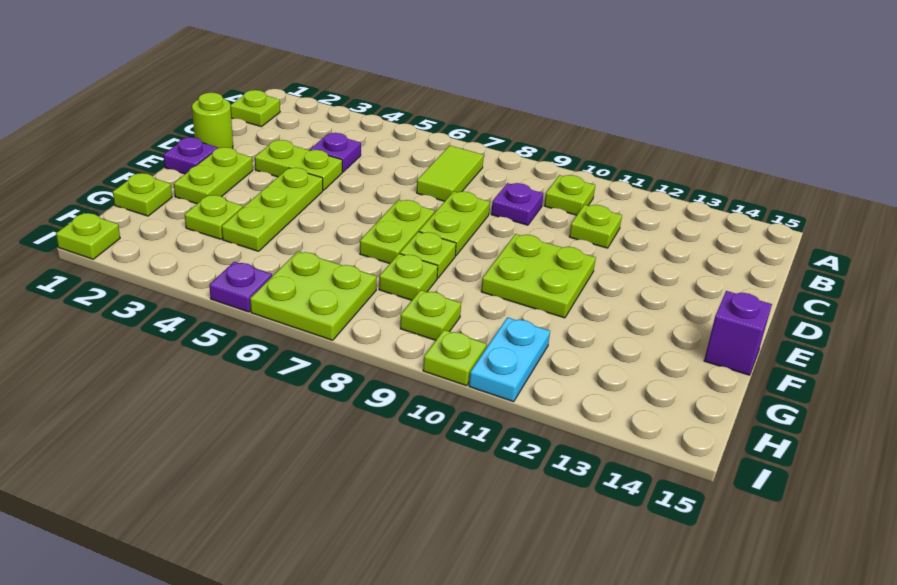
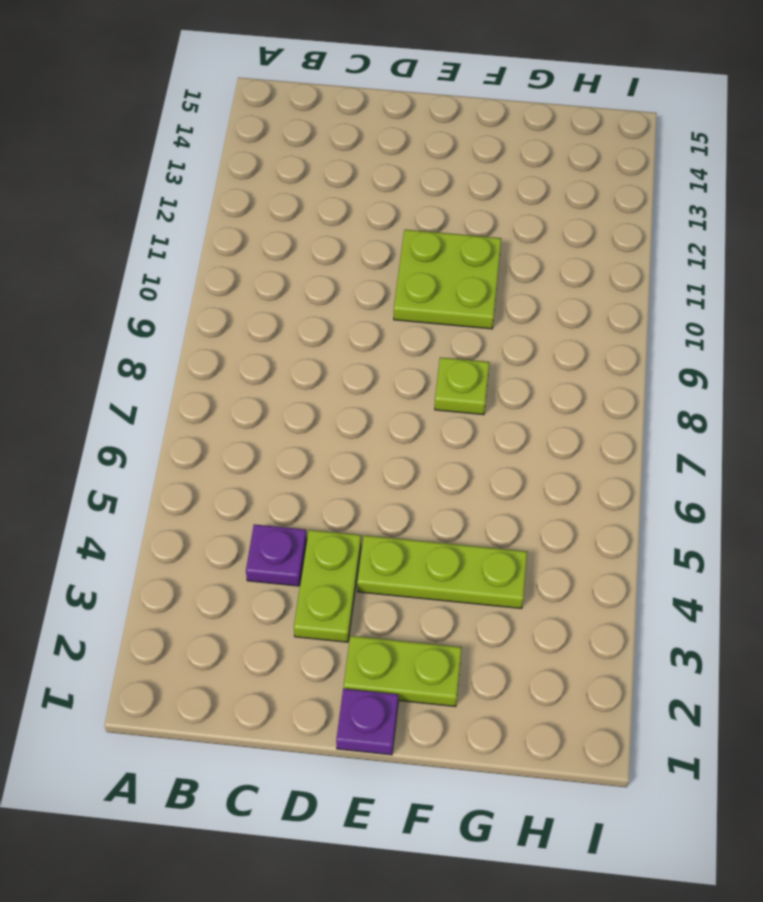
none -> lime 1x1 plate [230,90,280,127]
none -> lime 1x2 tile [417,146,484,201]
none -> lime 1x1 plate [544,175,595,215]

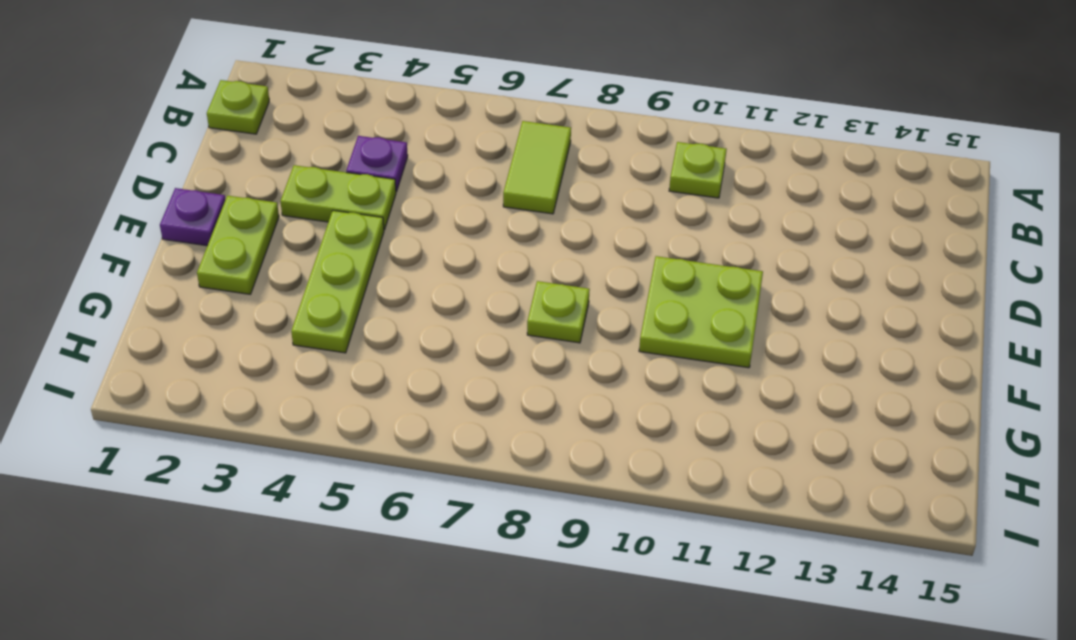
none -> purple 1x1 plate [491,183,543,225]
none -> lime 1x1 plate [569,205,622,248]
none -> lime 1x1 round brick [192,93,233,148]

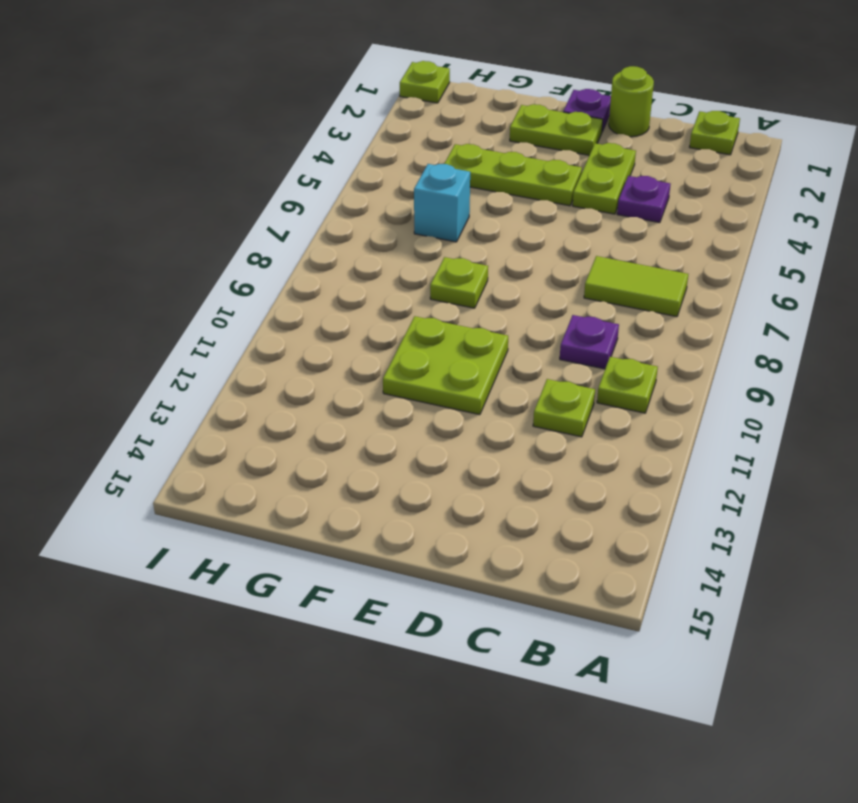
cyan 1x1 brick [414,164,470,242] -> none
none -> lime 1x2 plate [419,191,490,256]
none -> lime 1x2 plate [360,200,435,264]
none -> purple 1x1 brick [704,291,772,375]

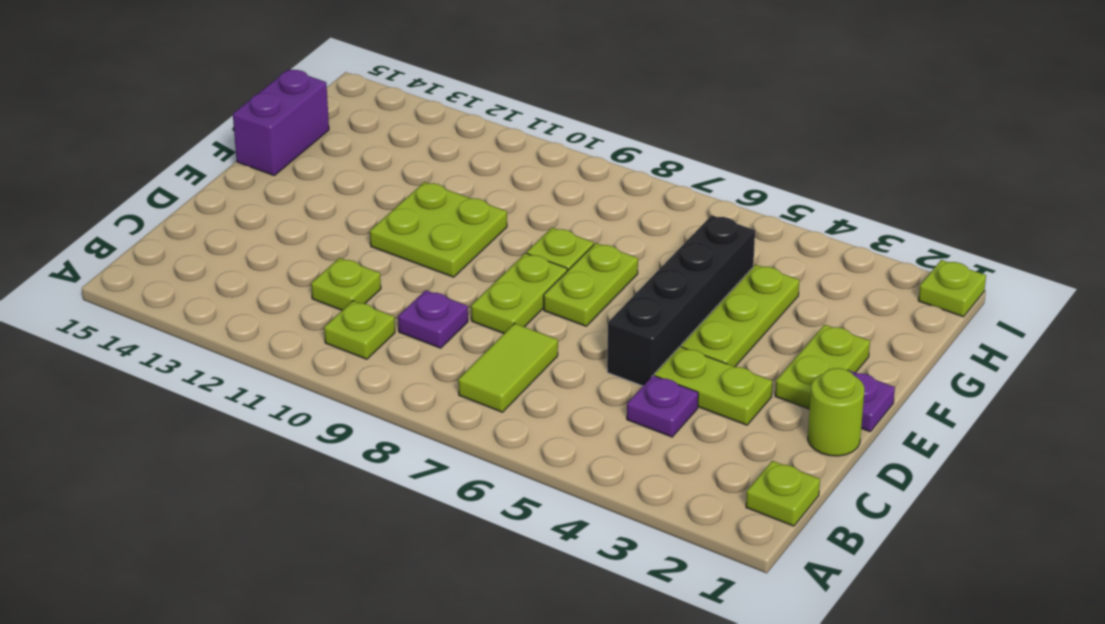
black 1x4 brick [607,215,755,386] -> none
purple 1x2 brick [233,69,329,175] -> purple 1x1 brick [704,291,772,375]
none -> lime 1x1 plate [113,173,172,216]
none -> lime 1x1 plate [185,195,243,239]
none -> lime 1x1 plate [379,254,438,300]

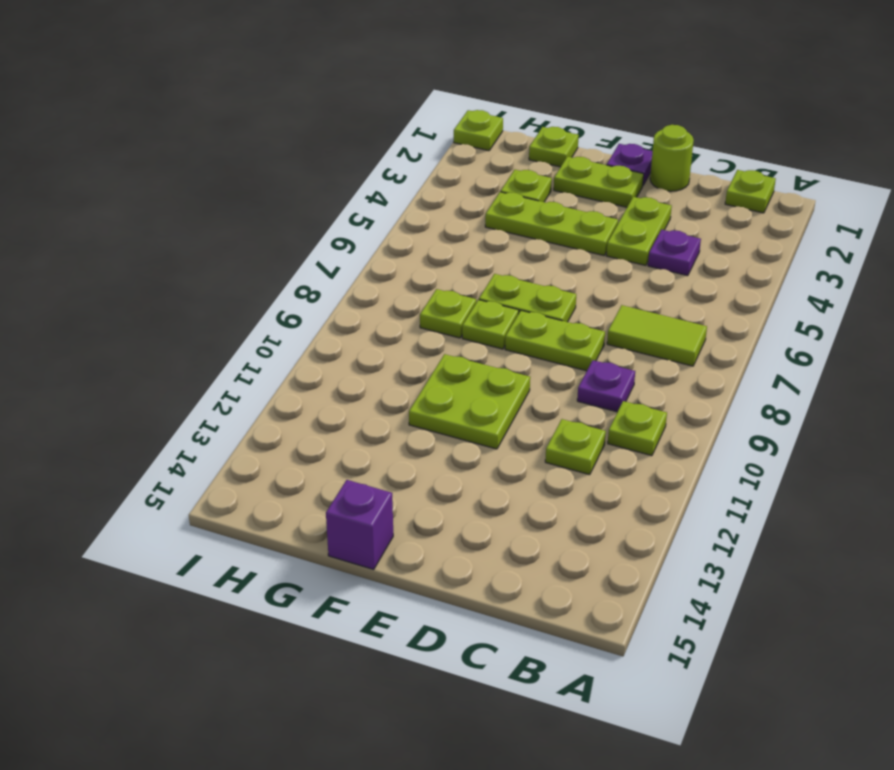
none -> lime 2x2 plate [250,251,376,340]
none -> lime 1x1 plate [400,290,461,340]
none -> cyan 1x2 plate [469,318,550,402]

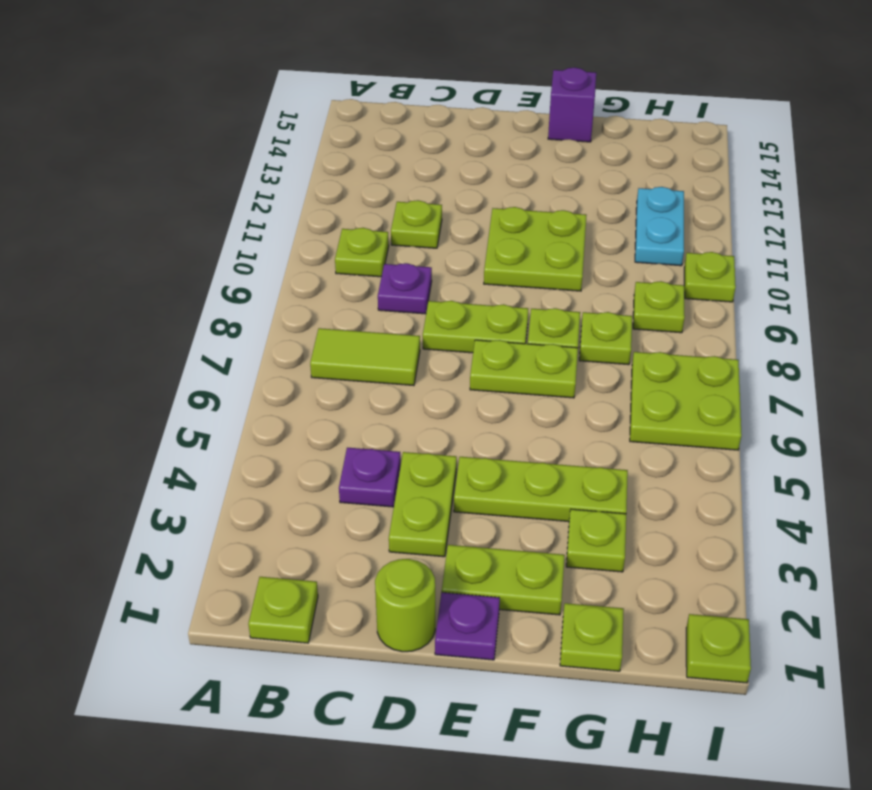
cyan 1x2 plate [635,187,684,266] -> cyan 1x2 plate turned to [469,318,550,402]
none -> purple 1x1 plate [209,262,272,312]

